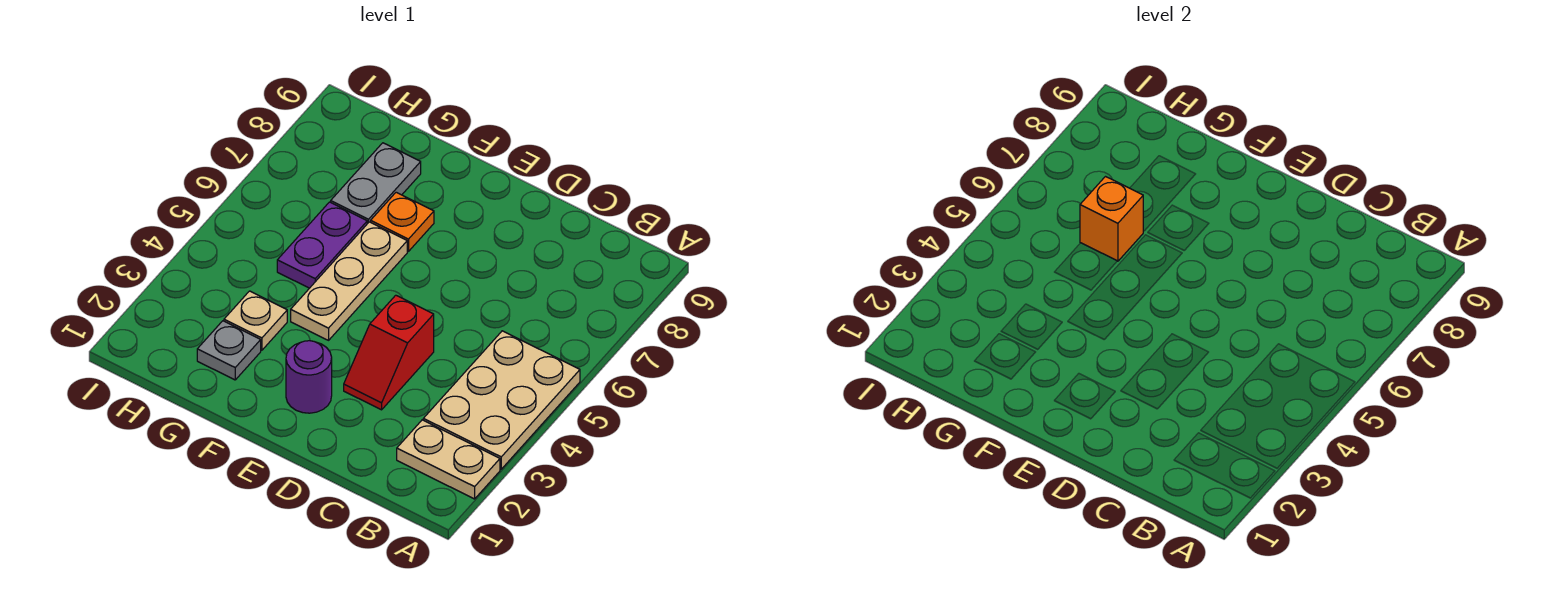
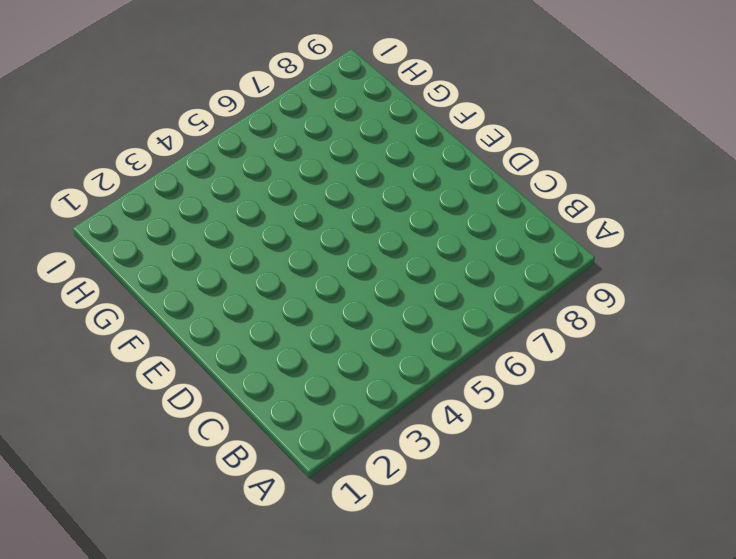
none -> tan 1x2 plate [397,420,500,499]
none -> tan 2x3 plate [423,331,580,469]

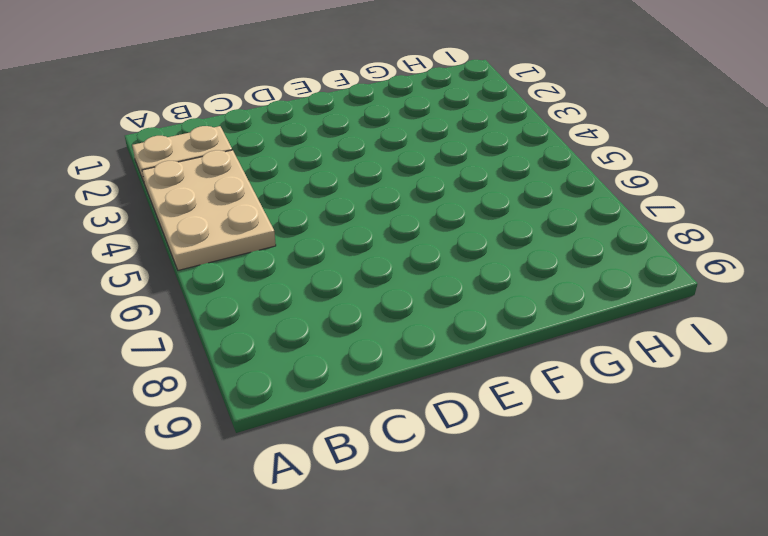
none -> red 1x2 slope [344,295,434,410]
none -> purple 1x1 round brick [286,341,332,413]

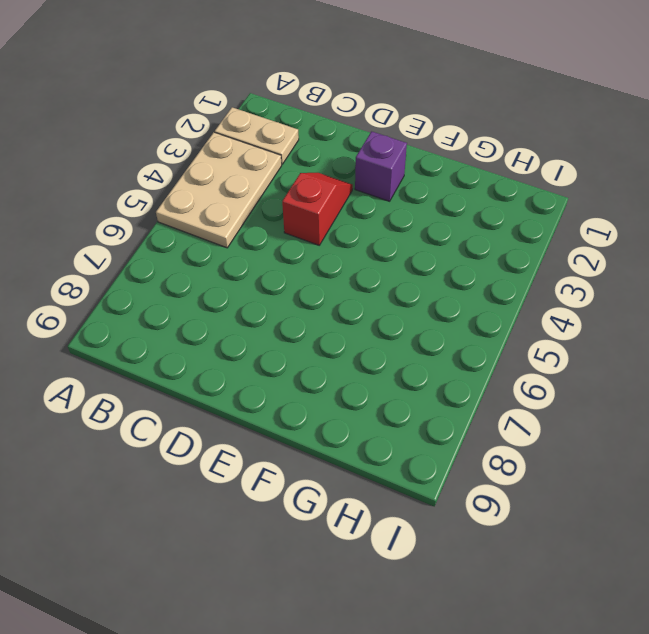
purple 1x1 brick [355,131,407,201] -> purple 1x1 round brick [286,341,332,413]
none -> tan 1x3 plate [291,222,407,340]
none -> orange 1x1 plate [371,192,434,251]

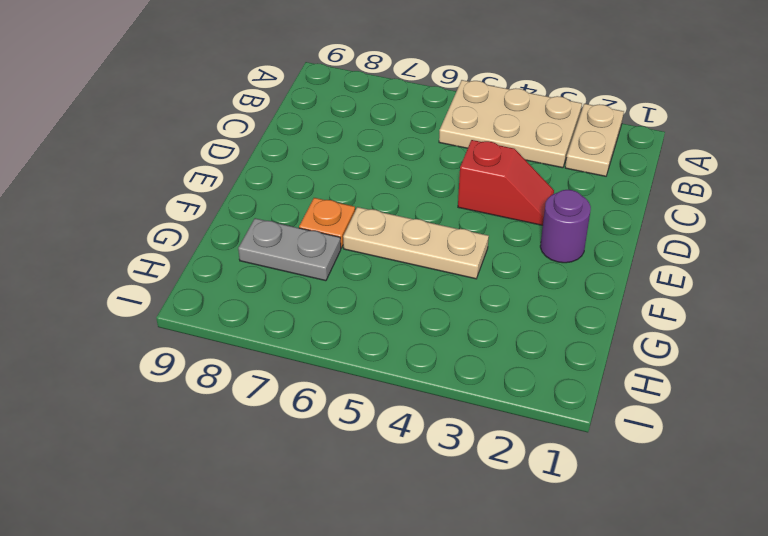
none -> grey 1x1 plate [197,321,261,380]
none -> tan 1x1 plate [224,291,287,350]

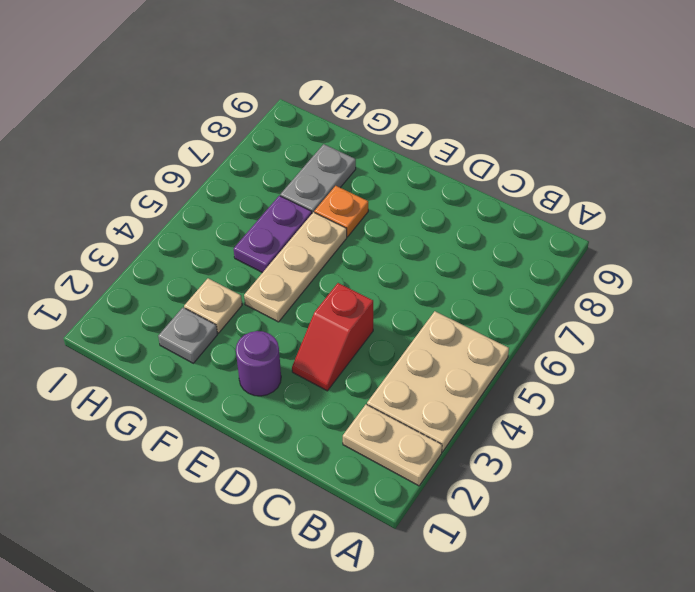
none -> orange 1x1 brick [1080,177,1144,261]

